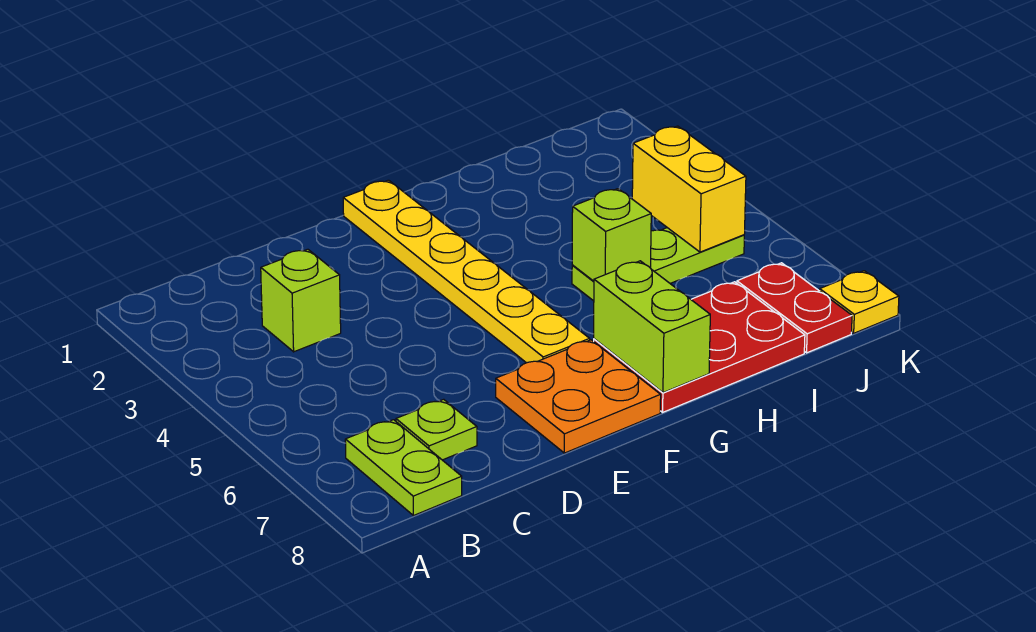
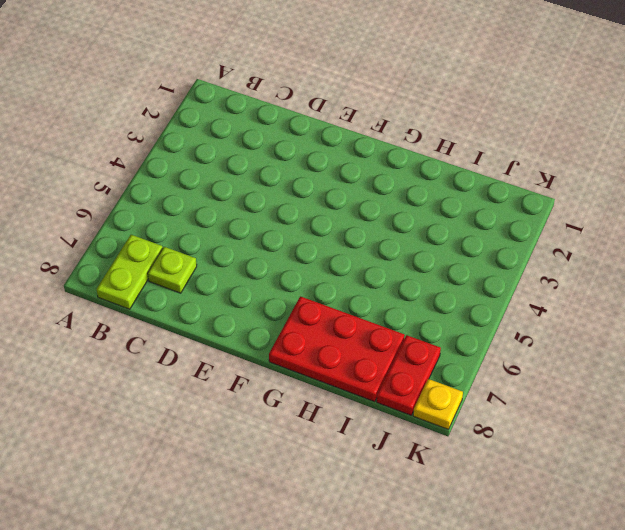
none -> lime 1x1 brick [261,249,341,352]
none -> orange 2x2 plate [496,340,661,453]
none -> yellow 1x6 plate [343,180,590,363]

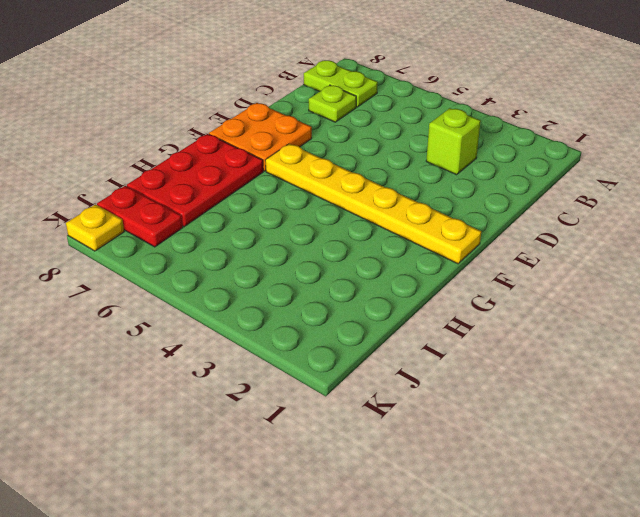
none -> lime 1x3 plate [572,228,744,301]
none -> lime 1x2 brick [594,261,710,393]
none -> lime 1x1 brick [572,189,651,281]

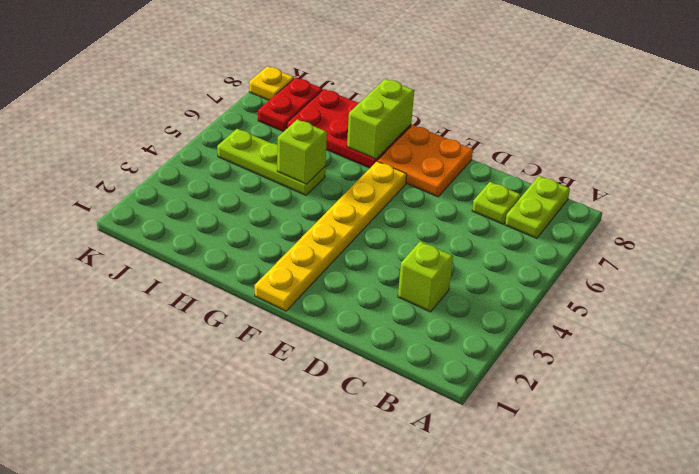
none -> yellow 1x2 brick [632,126,746,252]

